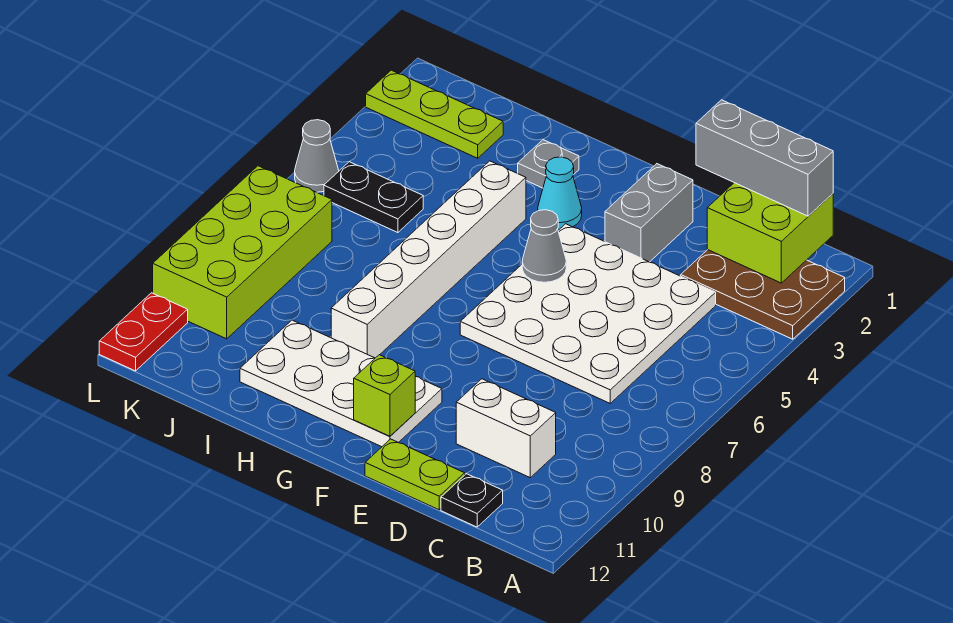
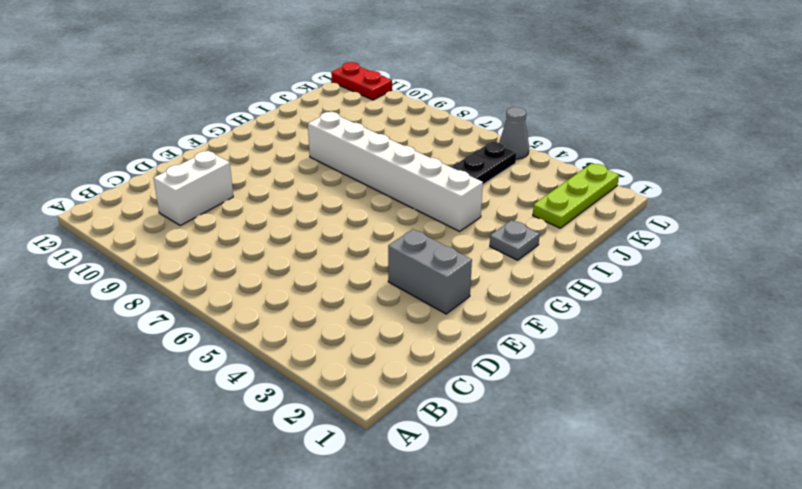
none -> brown 2x3 plate [681,250,845,339]
none -> white 4x4 plate [460,224,716,403]
none -> black 1x1 plate [441,474,503,527]

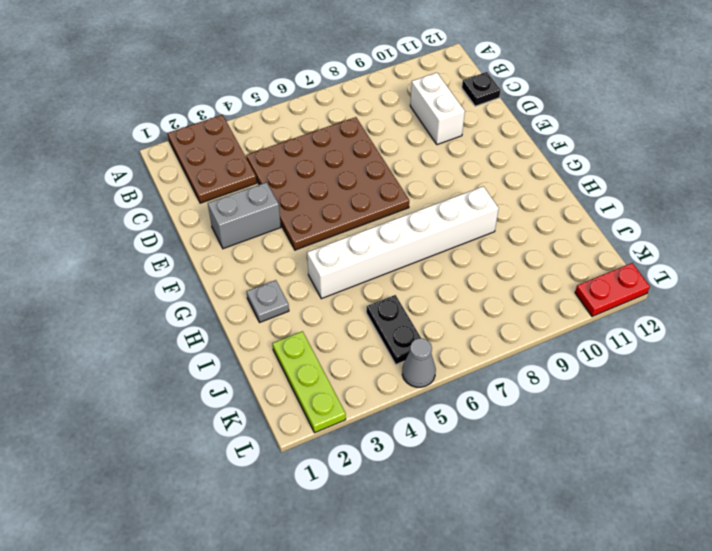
brown 4x4 plate [246,117,409,250] -> white 4x4 plate [460,224,716,403]
none -> lime 1x2 plate [365,439,465,510]
none -> white 2x4 plate [240,320,442,447]
none -> cyan 1x1 cone [538,157,582,230]

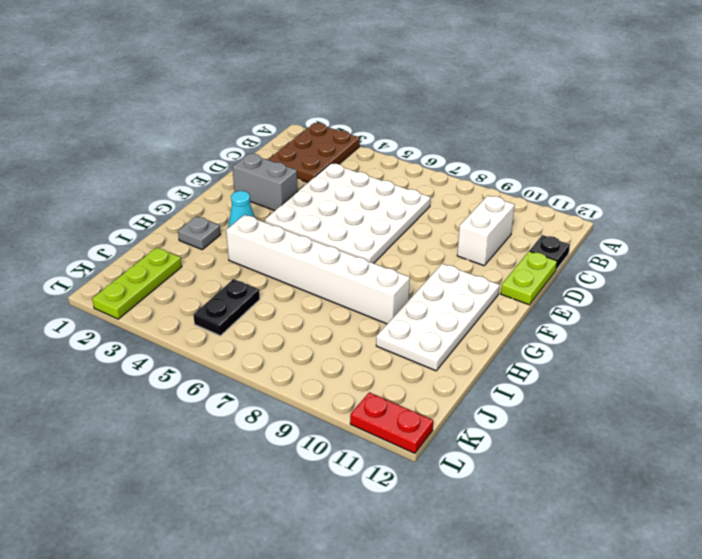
none -> lime 2x4 brick [153,166,332,339]
none -> grey 1x1 cone [295,120,339,192]
none -> lime 2x2 brick [707,183,833,283]

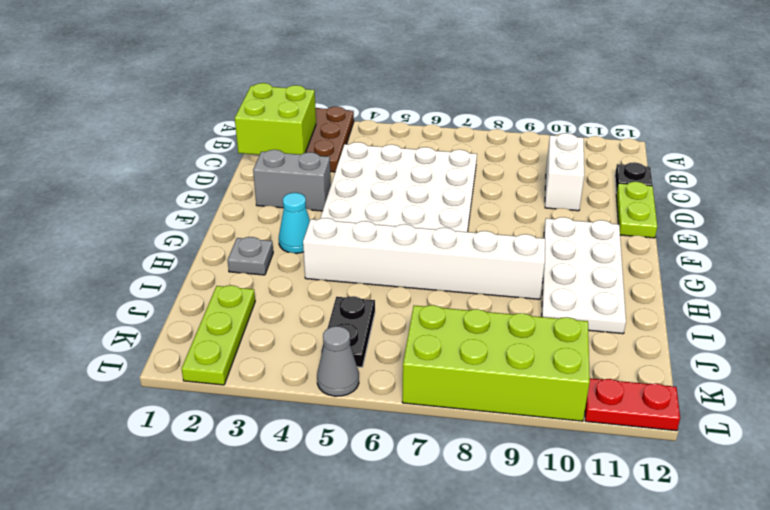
none -> grey 1x1 cone [522,210,566,282]
none -> lime 1x1 brick [354,355,415,436]
none -> grey 1x3 brick [696,100,833,216]

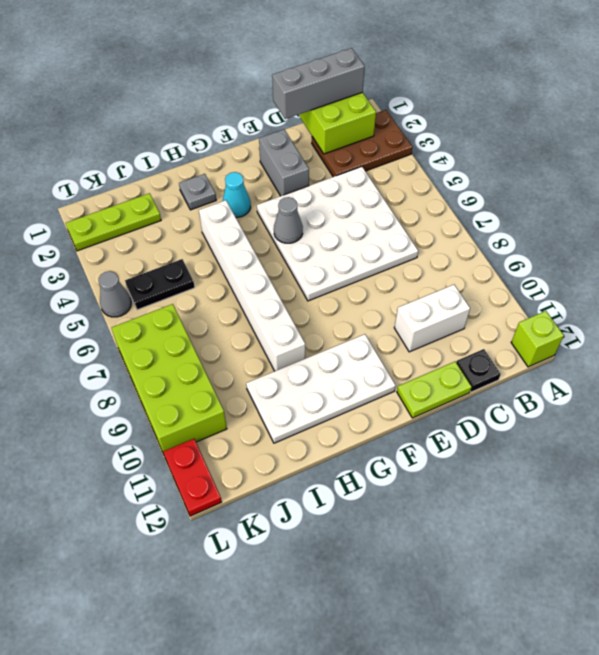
lime 1x1 brick [511,311,564,367] -> lime 1x1 brick moved to [354,355,415,436]

